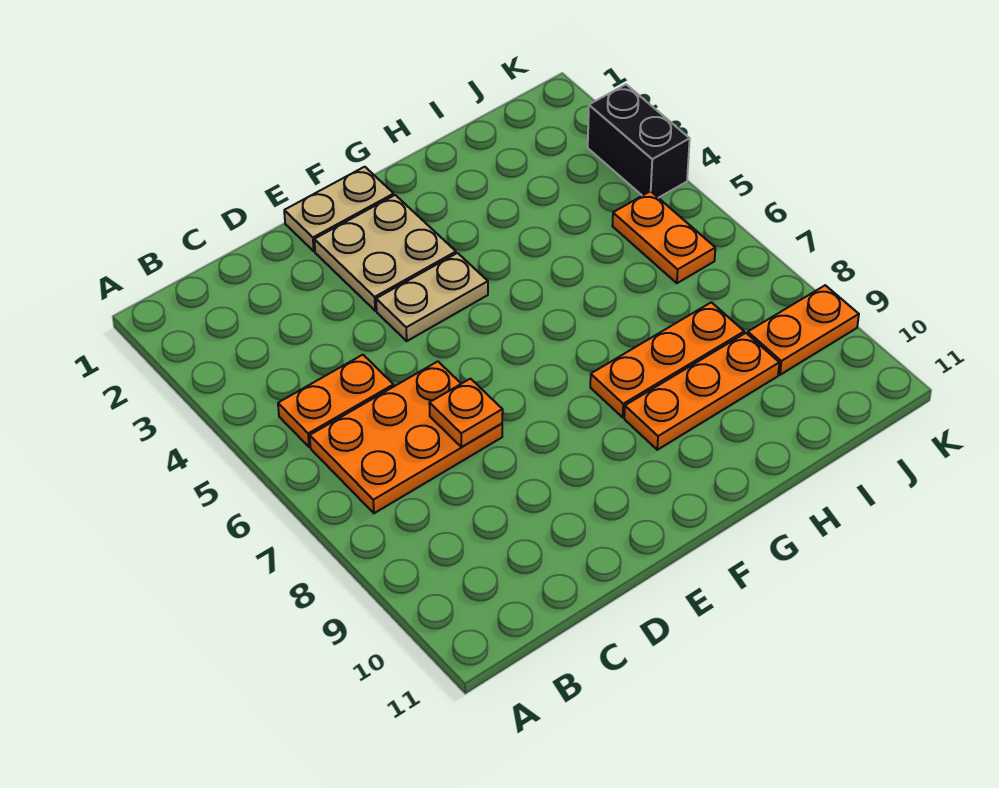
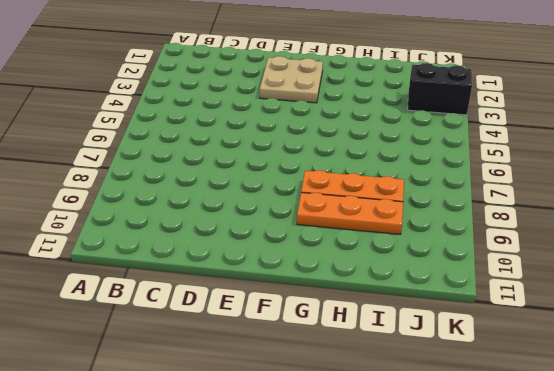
black 1x2 brick [408,63,472,115] -> black 1x2 brick turned to [588,85,690,198]
none -> orange 1x2 plate [278,355,394,447]
none -> orange 2x3 plate [310,361,502,513]

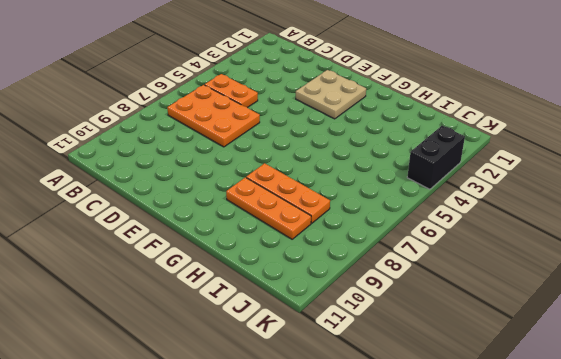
none -> tan 1x2 plate [284,167,394,251]
none -> tan 1x2 plate [376,253,488,341]

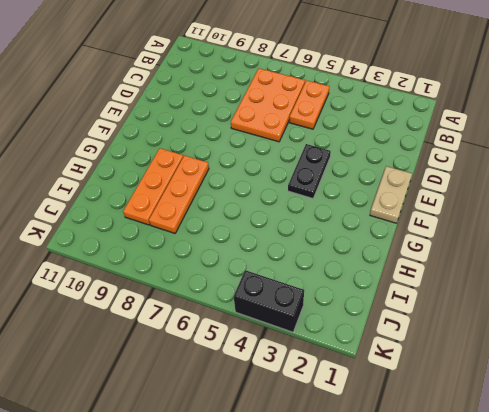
black 1x2 plate [288,144,331,198] -> tan 1x2 plate [376,253,488,341]
none -> tan 2x2 plate [314,195,456,311]
none -> orange 1x2 plate [612,191,715,283]

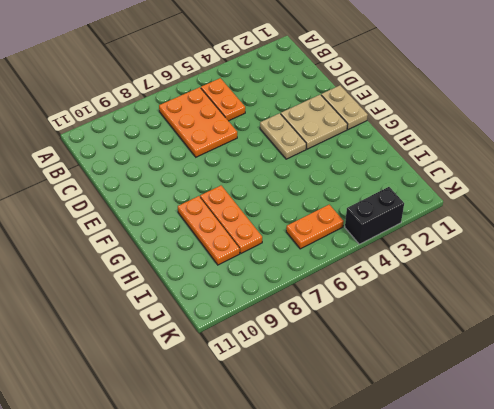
none -> orange 1x2 plate [748,285,859,375]
none -> orange 1x1 plate [429,379,503,447]

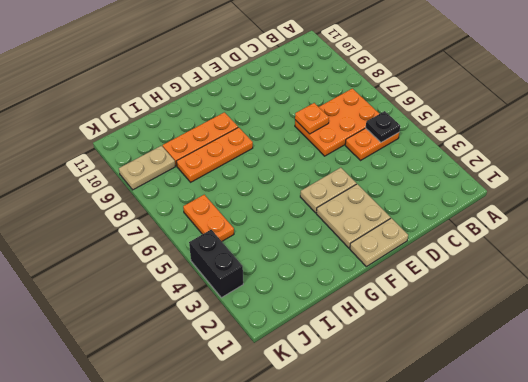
black 1x1 plate [366,111,400,142] -> none
tan 1x2 plate [119,146,175,190] -> orange 1x2 plate [748,285,859,375]

